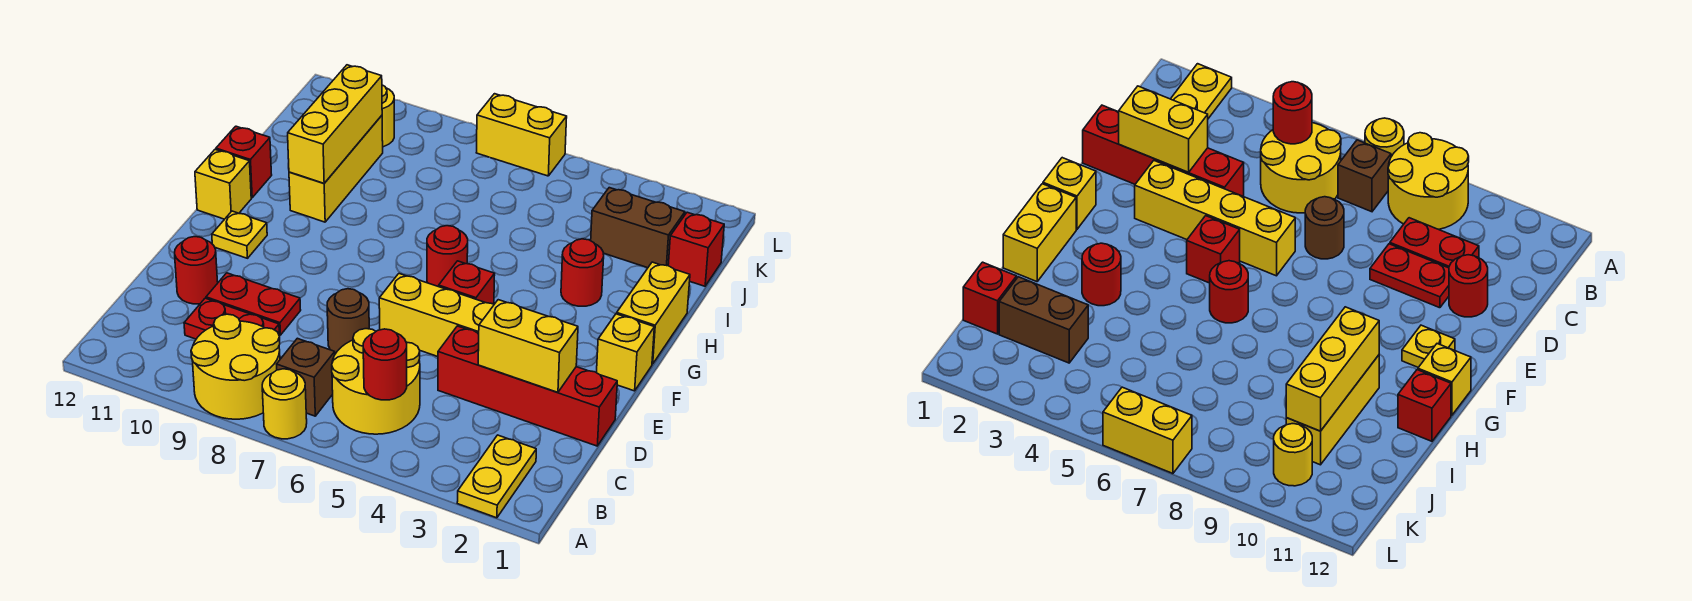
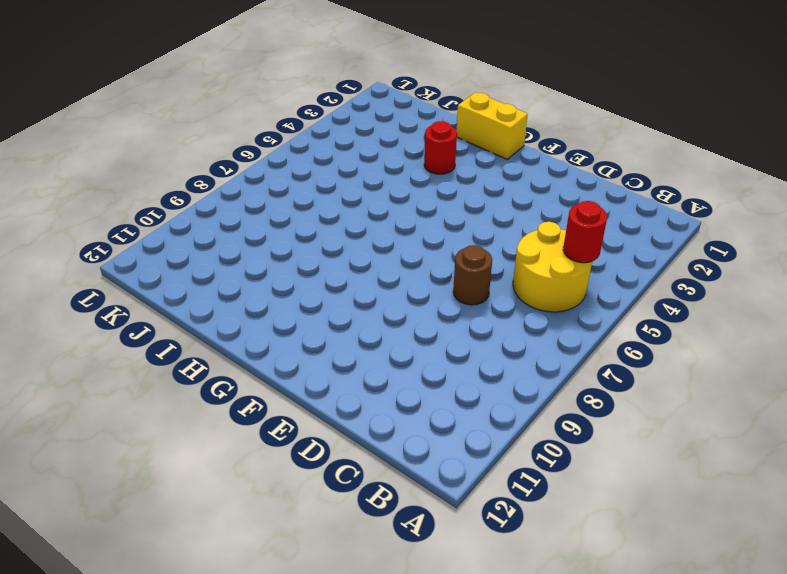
none -> yellow 1x2 plate [457,435,536,518]
none -> yellow 1x1 round brick [262,369,307,439]
none -> yellow 2x2 round brick [191,314,280,419]

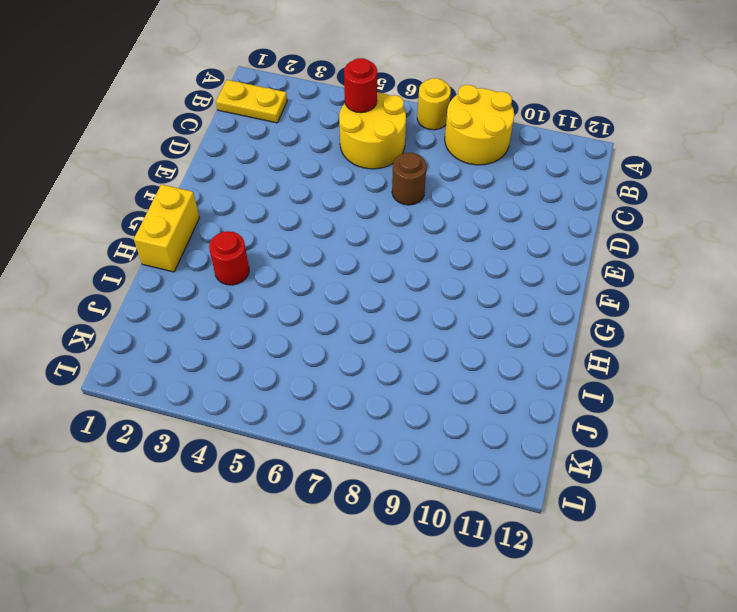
yellow 1x2 plate [216,80,287,123] -> yellow 1x2 plate turned to [457,435,536,518]
none -> brown 1x1 brick [277,338,335,416]
none -> red 1x2 plate [184,298,279,339]
none -> red 1x4 brick [438,326,617,446]

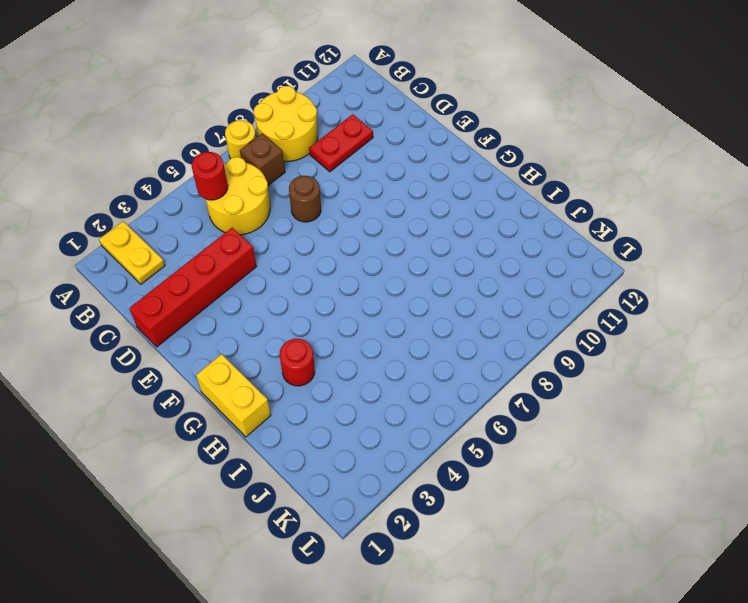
none -> red 1x2 plate [206,273,301,335]
none -> red 1x1 round brick [175,237,218,304]
none -> yellow 1x4 brick [379,274,494,357]

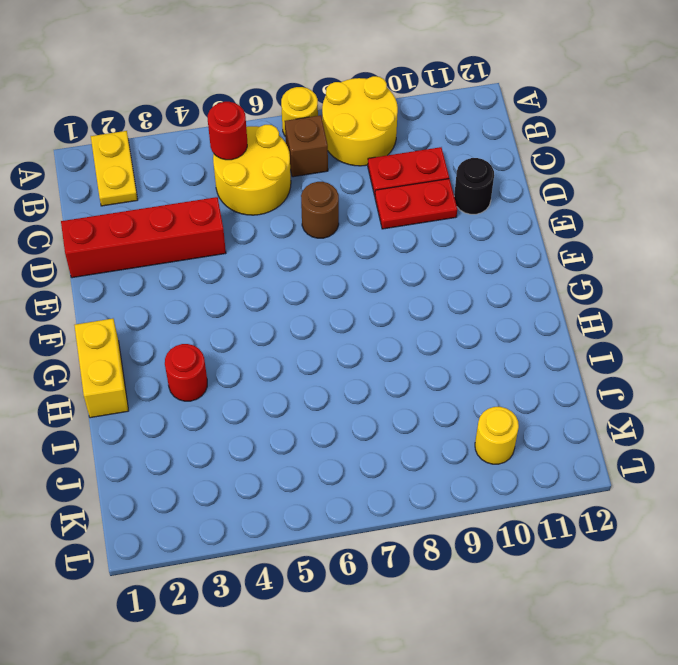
black 1x1 round brick [454,158,494,214] -> red 1x1 round brick [175,237,218,304]
none -> yellow 1x4 brick [379,274,494,357]
none -> yellow 1x1 brick [597,314,654,391]
none -> red 1x1 brick [439,261,495,304]

